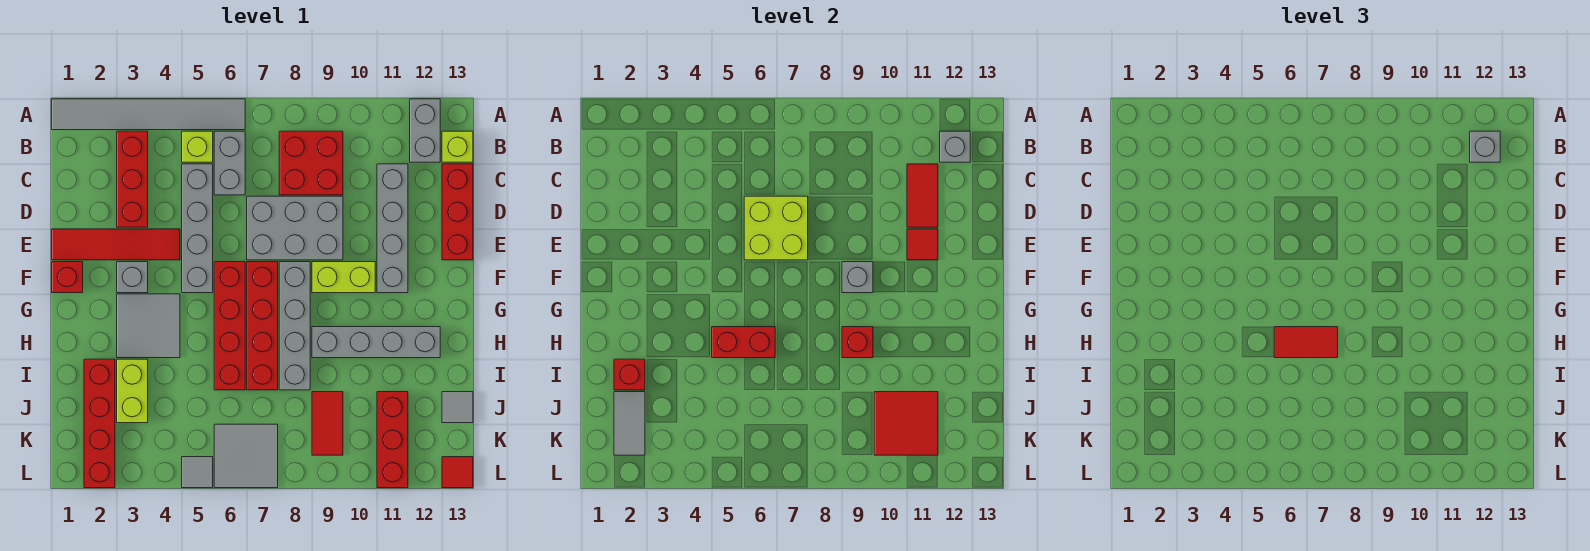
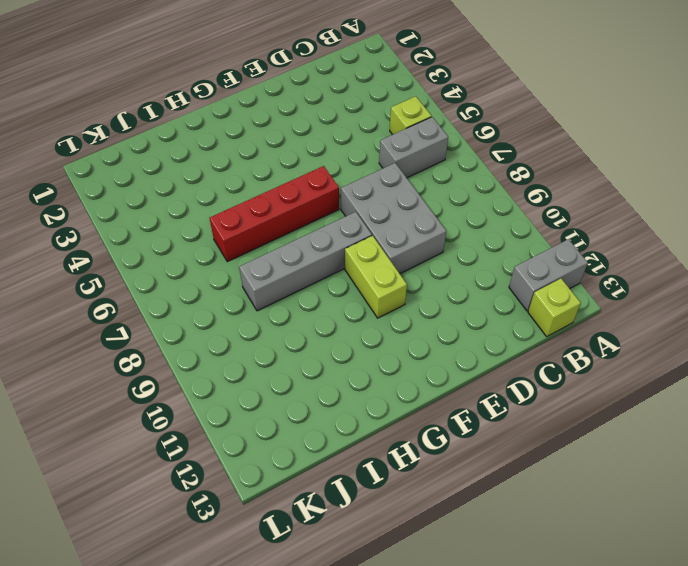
none -> grey 1x6 tile [52,99,245,130]
none -> red 1x3 brick [117,131,148,227]
none -> red 2x2 brick [279,131,343,195]
none -> grey 1x4 brick [182,164,213,293]

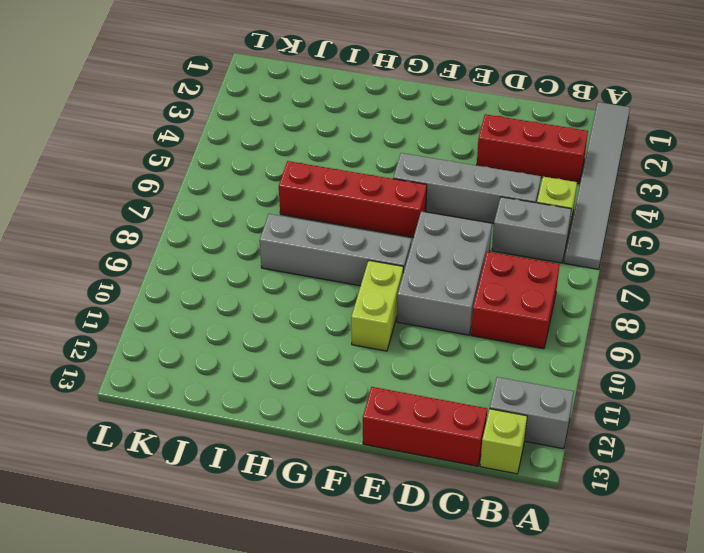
none -> grey 1x4 brick [377,164,408,293]
none -> red 1x4 tile [52,229,180,260]
none -> red 1x1 brick [52,262,83,293]
none -> grey 1x1 brick [117,262,148,293]

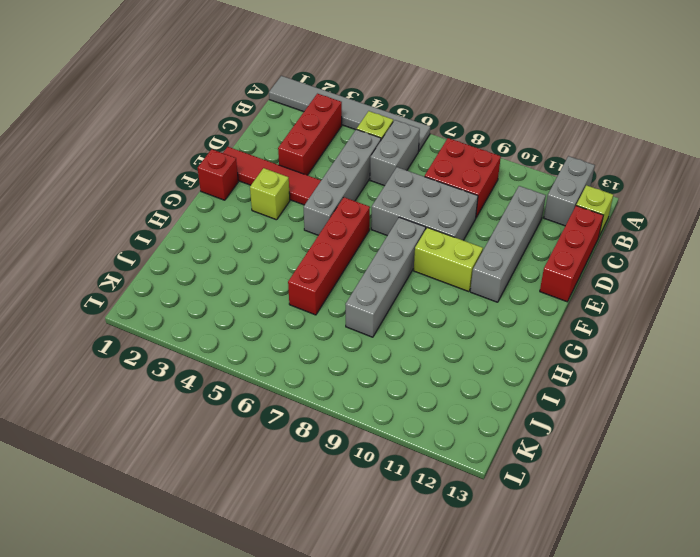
lime 1x1 brick [250,168,290,220] -> grey 1x1 brick [117,262,148,293]
none -> red 1x4 brick [247,262,278,390]
none -> grey 2x2 tile [117,294,180,358]
none -> grey 1x4 brick [312,327,440,358]
none -> red 1x4 brick [84,359,115,488]

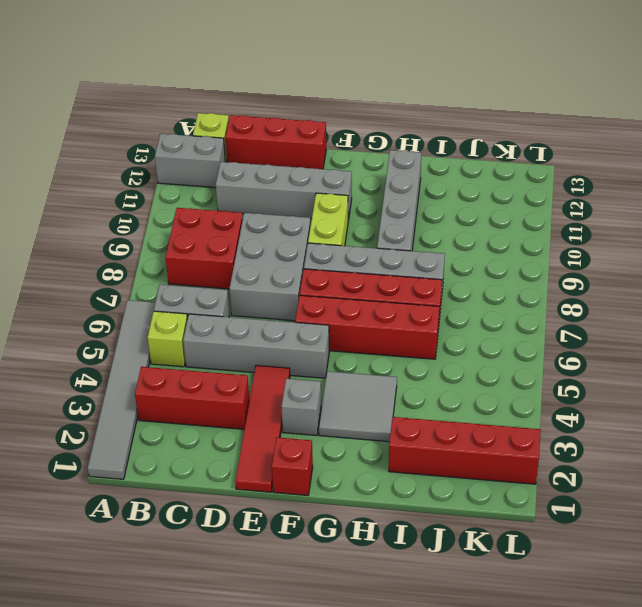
none -> lime 1x2 brick [117,359,148,423]
none -> red 1x2 tile [312,392,343,455]
none -> red 1x3 brick [377,392,408,488]
none -> grey 1x1 tile [442,392,473,423]

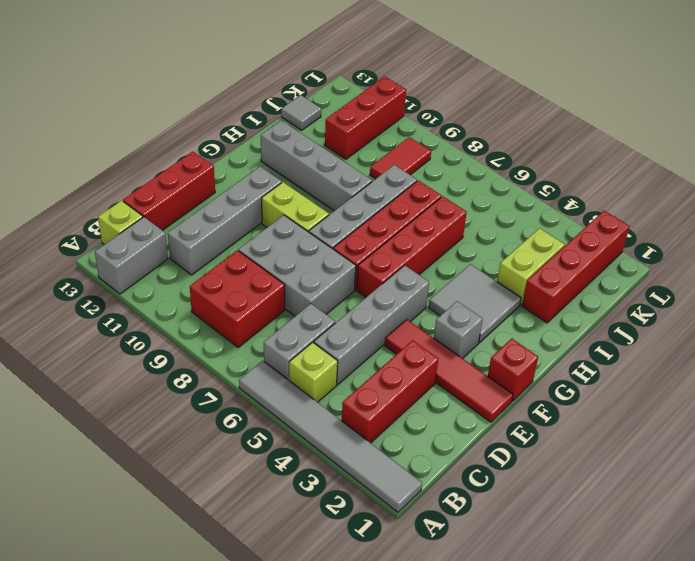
none -> grey 2x2 tile [214,424,278,488]
none -> grey 1x1 tile [182,457,213,488]
none -> red 1x1 tile [442,457,473,488]
none -> grey 1x1 brick [940,131,970,162]

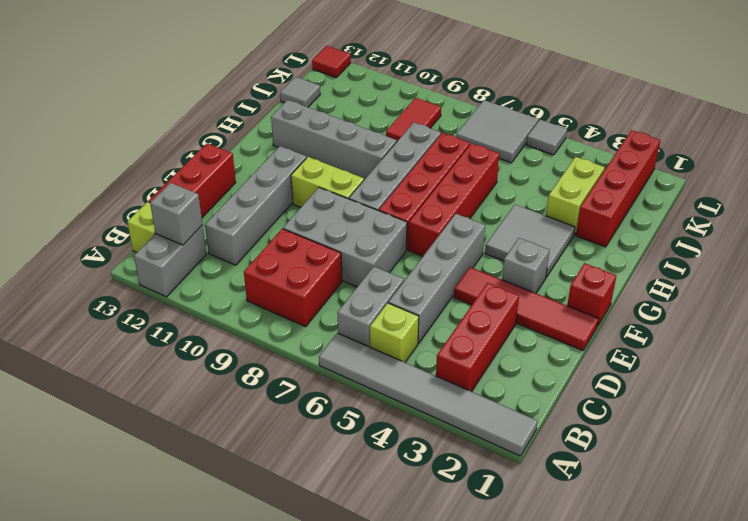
none -> red 1x3 brick [377,392,408,488]
none -> red 1x2 tile [907,164,938,227]
none -> lime 2x2 brick [744,196,808,260]
none -> red 1x1 tile [907,229,938,260]

